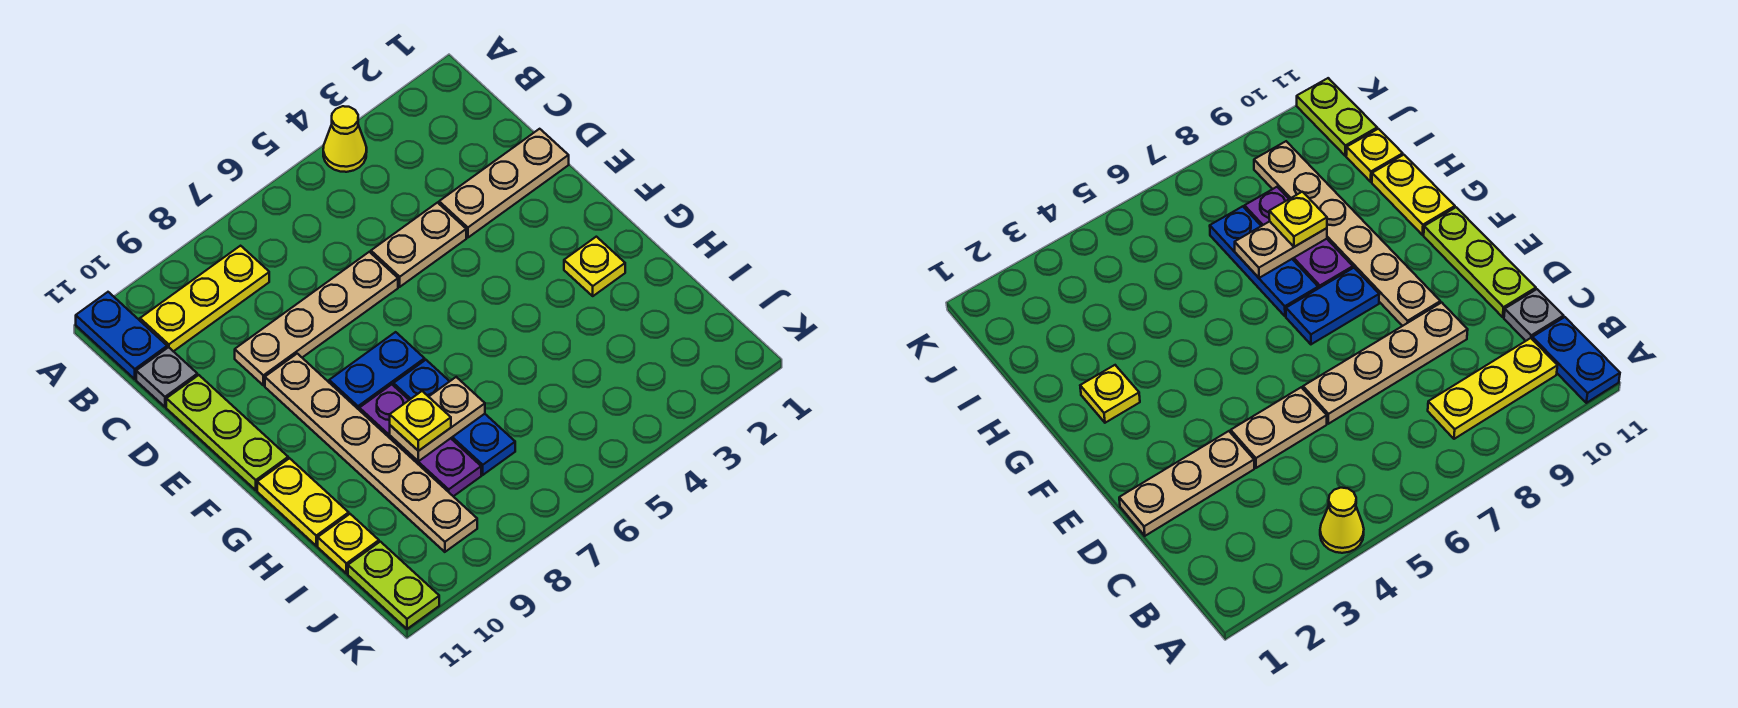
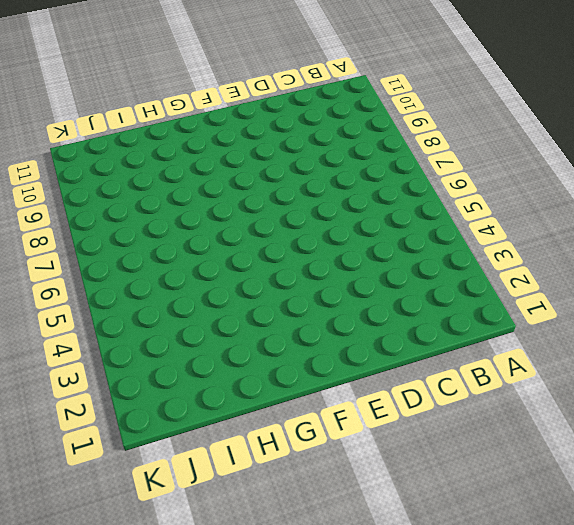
none -> yellow 1x1 cone [323,106,367,172]
none -> blue 1x2 plate [76,292,167,379]
none -> yellow 1x3 plate [140,246,269,351]

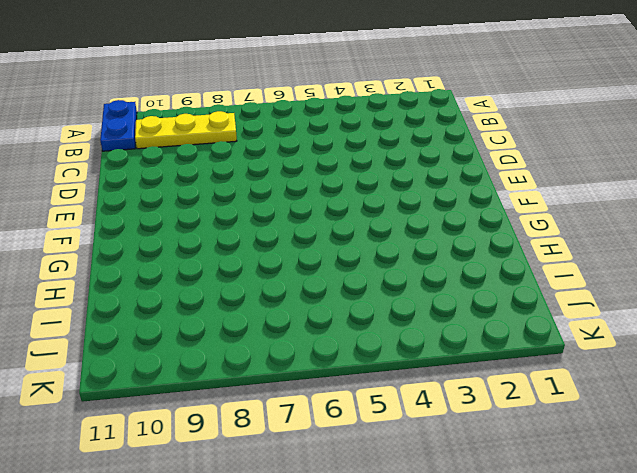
none -> yellow 1x1 cone [323,106,367,172]
none -> grey 1x1 plate [136,347,197,407]
none -> tan 1x3 plate [439,129,569,238]

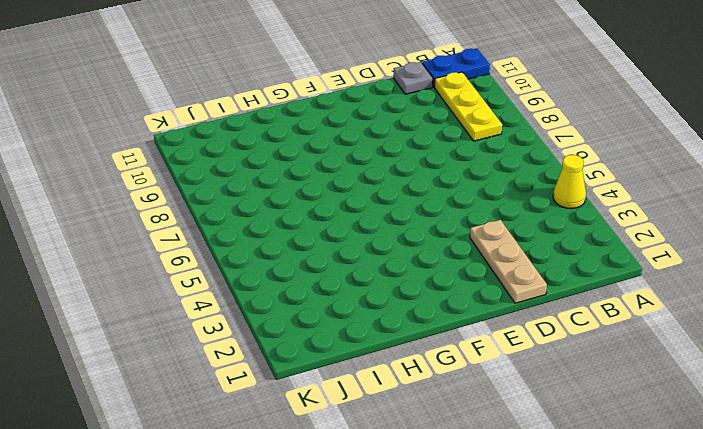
none -> tan 1x2 plate [371,203,466,287]
none -> tan 1x4 plate [235,252,398,385]
none -> lime 1x3 plate [166,375,288,490]

